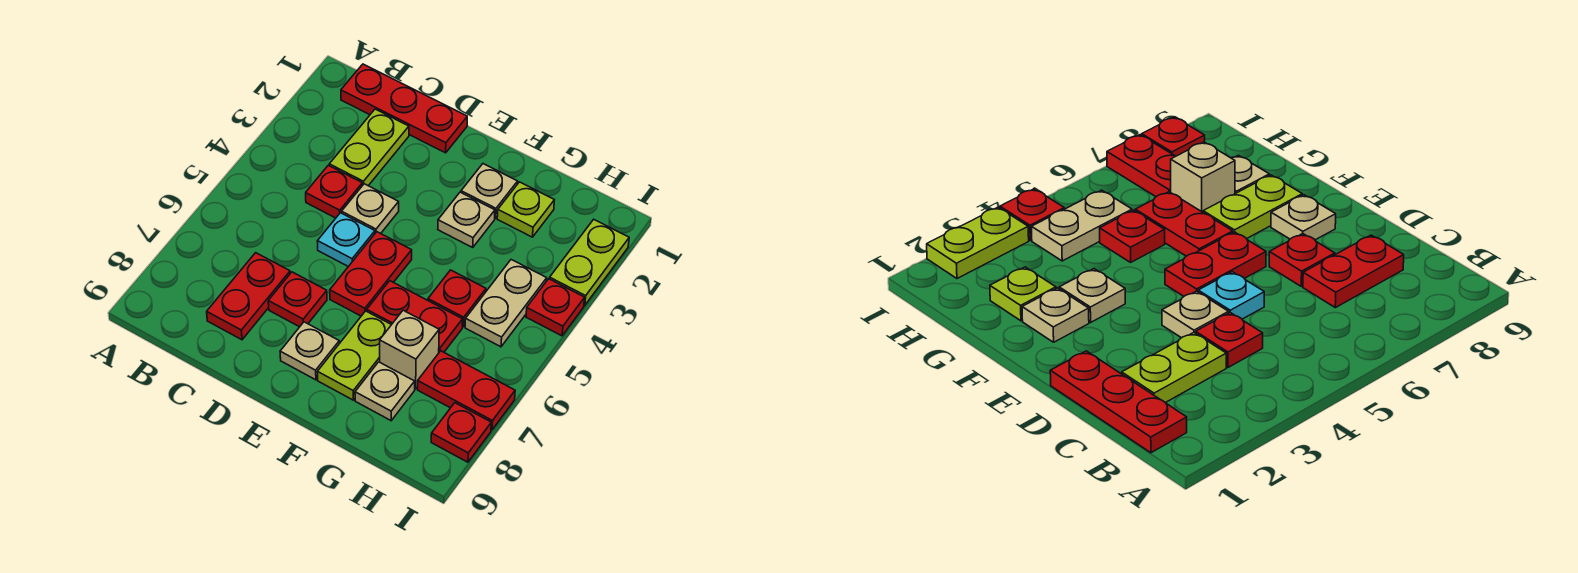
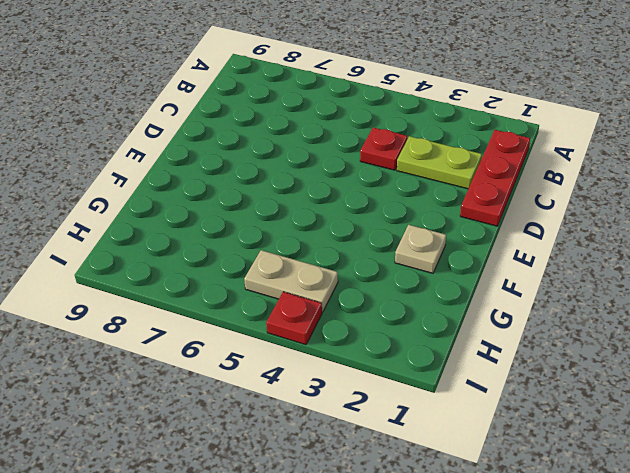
none -> red 1x2 plate [207,253,290,340]
none -> tan 1x1 plate [342,184,399,233]
none -> cyan 1x1 plate [318,213,375,267]

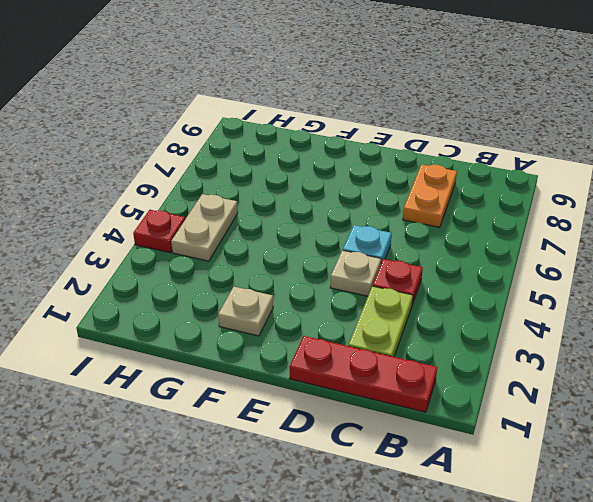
orange 1x2 plate [403,164,457,227] -> red 1x2 plate [207,253,290,340]
none -> red 1x1 plate [268,272,327,327]
none -> red 1x2 plate [330,232,412,316]
none -> tan 1x1 plate [280,322,339,380]

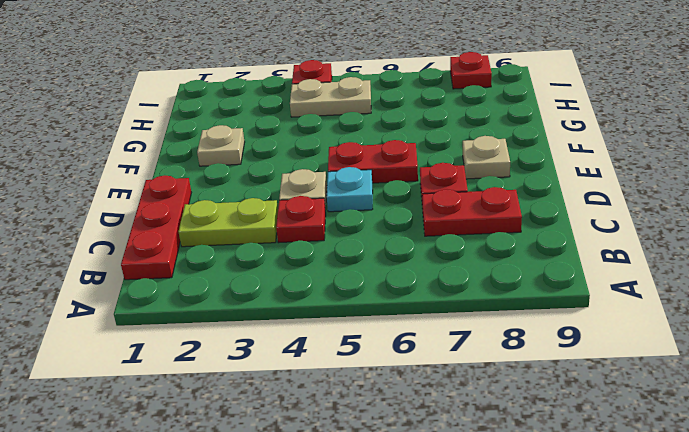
none -> tan 1x1 plate [438,192,495,247]
none -> red 1x2 plate [367,281,463,352]
none -> lime 1x2 plate [318,311,391,400]

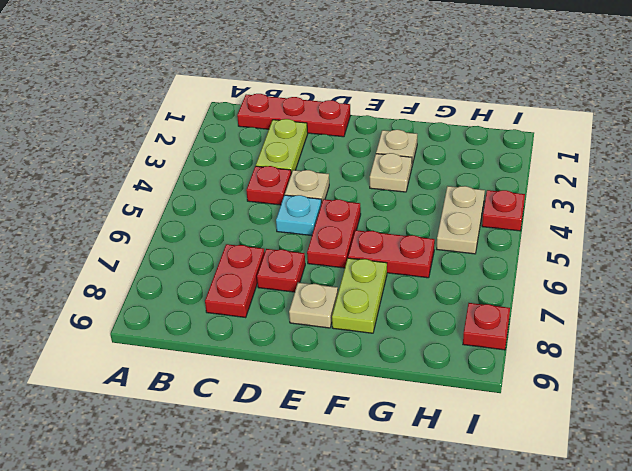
none -> lime 1x1 plate [497,182,554,237]
none -> red 1x1 plate [428,270,486,327]
none -> tan 1x1 brick [380,310,439,389]

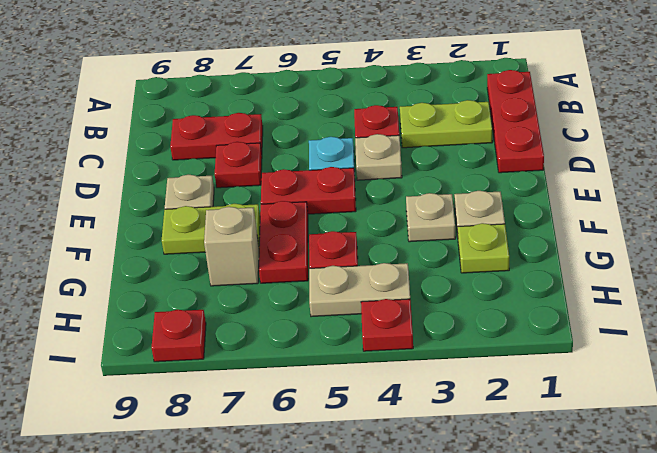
none -> tan 1x1 plate [355,362,415,421]
none -> red 1x2 plate [418,351,515,430]
none -> lime 1x2 plate [550,219,629,305]

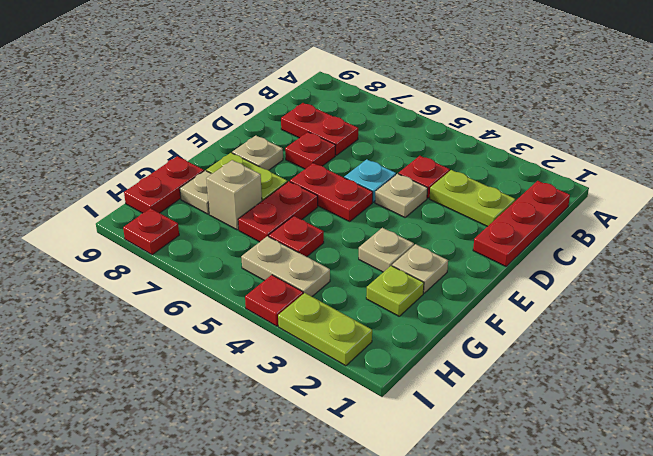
red 1x2 plate [124,156,204,213] -> red 1x2 plate moved to [418,351,515,430]

